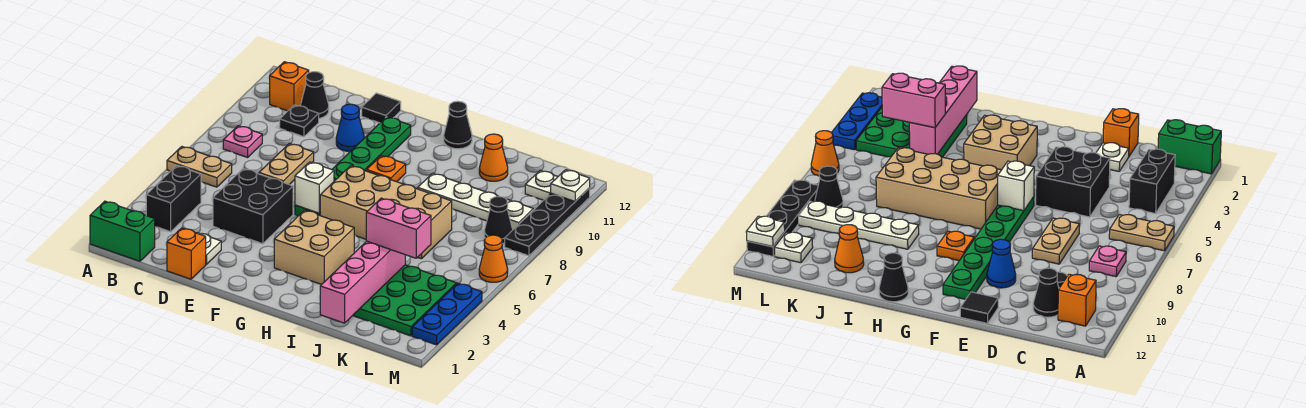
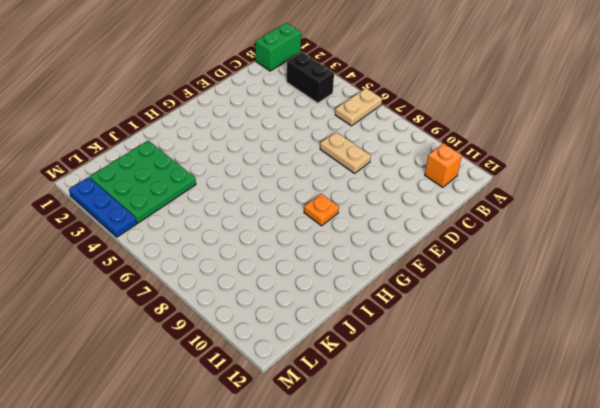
none -> pink 1x1 plate [223,126,262,157]
none -> black 1x1 plate [280,105,319,137]
none -> black 1x1 cone [301,72,329,118]
none -> orange 1x1 brick [167,228,206,279]

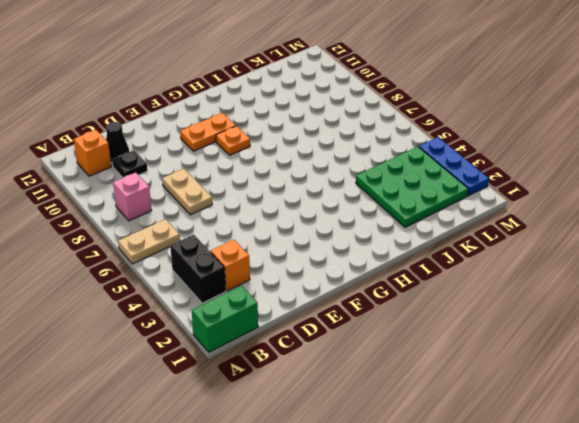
pink 1x1 brick [113,172,152,221] -> pink 1x1 plate [223,126,262,157]
orange 1x1 brick [211,240,250,291] -> orange 1x1 brick moved to [167,228,206,279]
orange 1x2 plate [180,113,236,151] -> green 1x6 plate [295,117,411,216]
none -> white 1x1 plate [197,233,221,264]
none -> black 2x2 brick [213,169,293,244]
none -> blue 1x1 cone [336,104,364,152]
none -> black 1x1 tile [362,93,401,123]

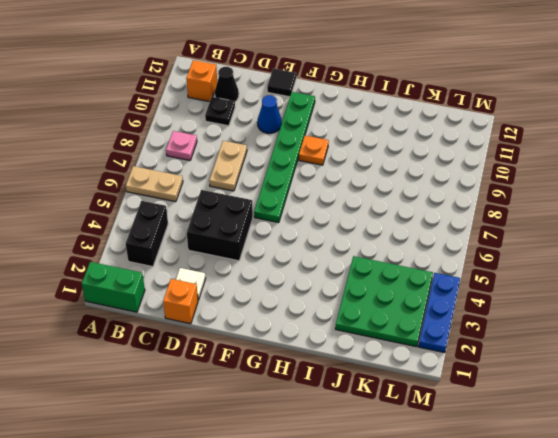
none -> tan 2x2 brick [274,210,354,285]
none -> tan 2x4 brick [320,166,452,259]
none -> black 1x1 cone [444,101,472,149]
none -> white 1x4 plate [418,173,533,229]

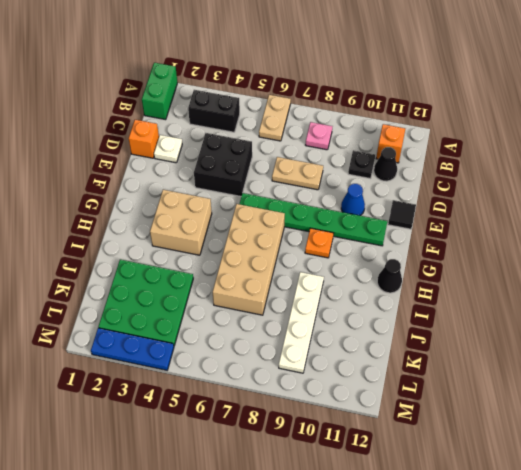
none -> orange 1x1 cone [479,134,508,181]
none -> black 1x1 cone [484,196,513,243]
none -> white 1x1 plate [525,171,558,200]
none -> orange 1x1 cone [479,235,508,282]

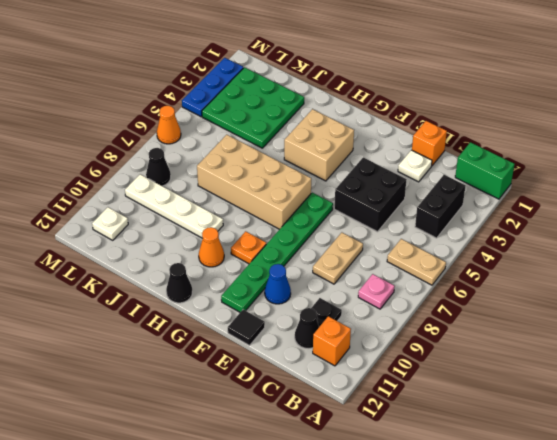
orange 1x1 cone [199,227,224,267] -> orange 1x1 cone moved to [479,134,508,181]
none -> black 1x4 plate [505,188,590,256]
none -> white 1x1 brick [295,162,334,213]
none -> pink 1x4 brick [320,241,405,323]
none -> white 1x1 plate [551,170,590,201]

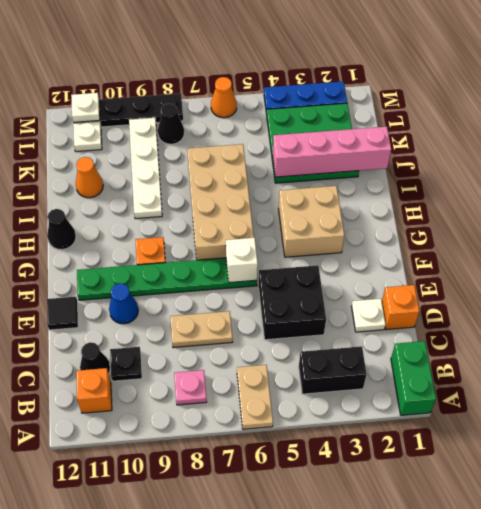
none -> pink 1x2 brick [366,198,431,258]

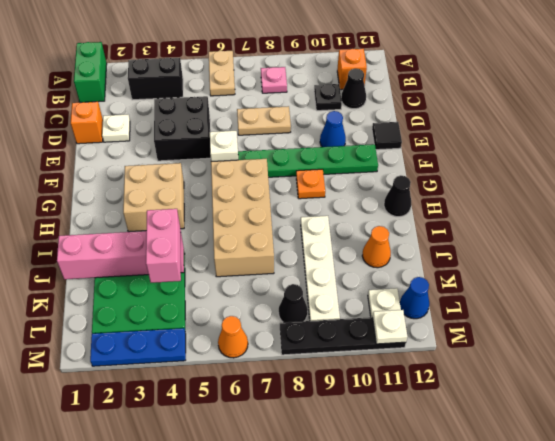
blue 1x1 cone [400,277,429,319] -> none

